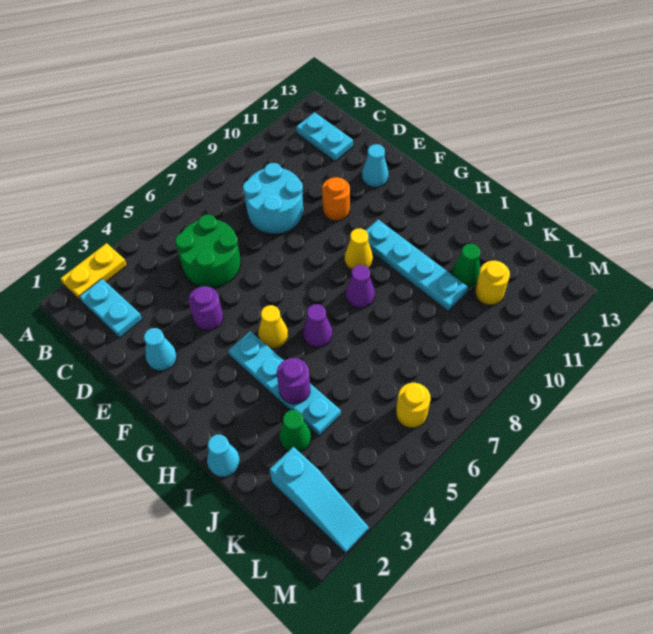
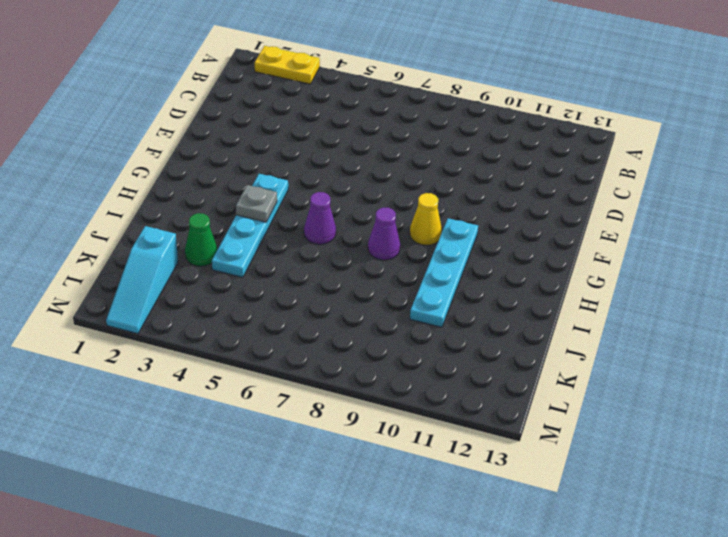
grey 1x1 plate [236,185,277,222] -> none
none -> cyan 1x2 plate [79,279,142,338]
none -> cyan 1x2 plate [296,112,353,161]
none -> green 2x2 round brick [175,215,241,288]

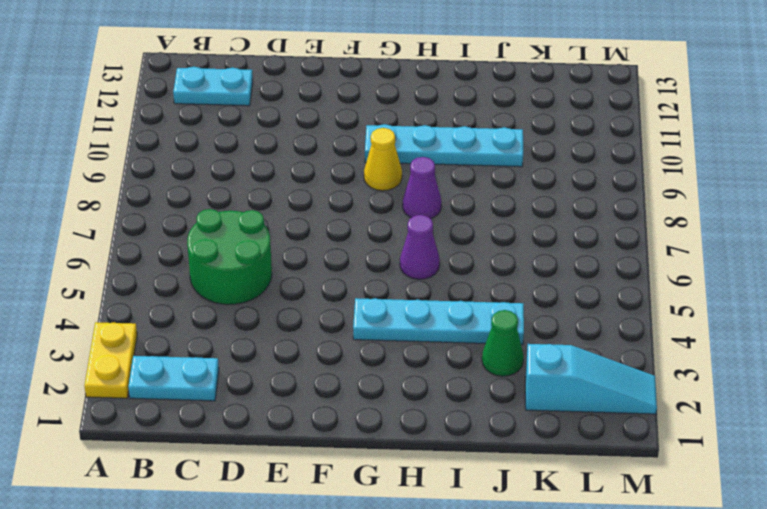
none -> cyan 2x2 round brick [243,163,303,234]
none -> cyan 1x1 cone [144,328,177,371]
none -> purple 1x1 round brick [188,286,223,331]

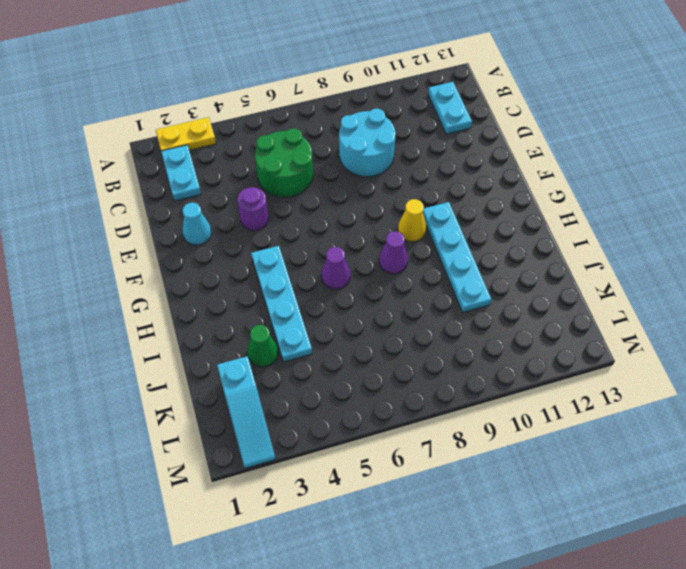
none -> orange 1x1 round brick [322,177,350,221]
none -> cyan 1x1 cone [362,144,389,187]
none -> yellow 1x1 cone [258,305,288,349]

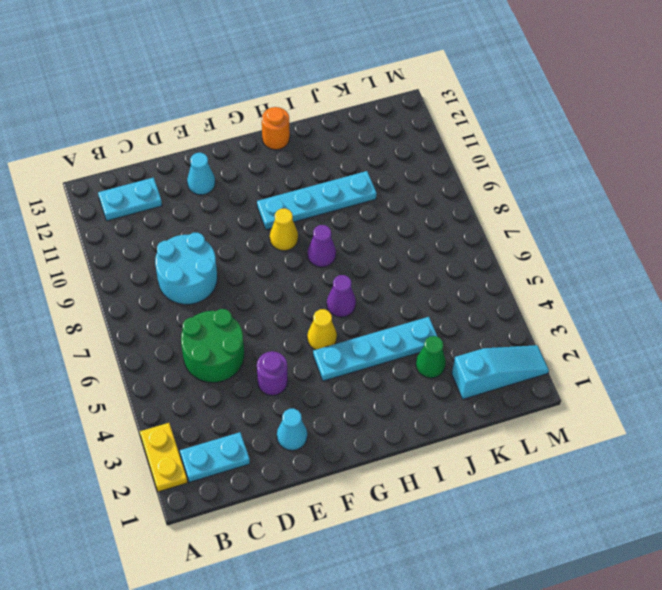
orange 1x1 round brick [262,107,290,150] -> orange 1x1 round brick moved to [322,177,350,221]
none -> cyan 1x1 cone [207,435,240,477]
none -> green 1x1 cone [452,244,480,287]
none -> yellow 1x1 round brick [475,261,510,305]

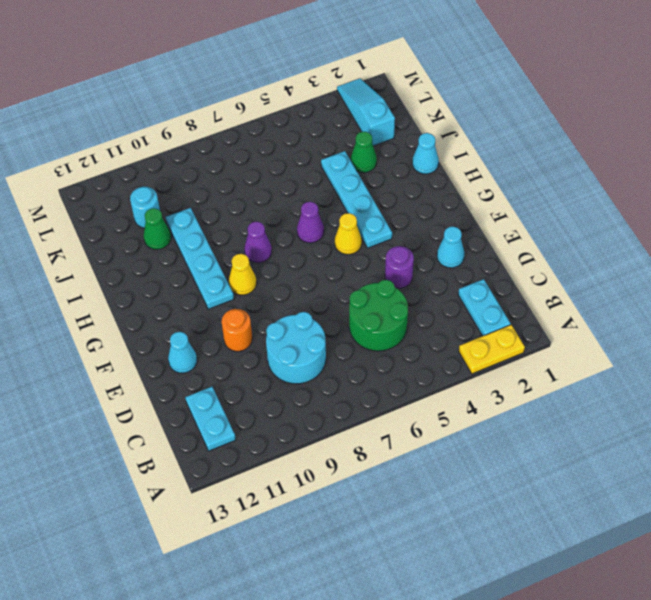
cyan 1x1 round brick [130,187,160,228] -> yellow 1x1 round brick [475,261,510,305]
none -> yellow 1x1 round brick [396,383,431,428]
none -> purple 1x1 round brick [277,358,310,404]

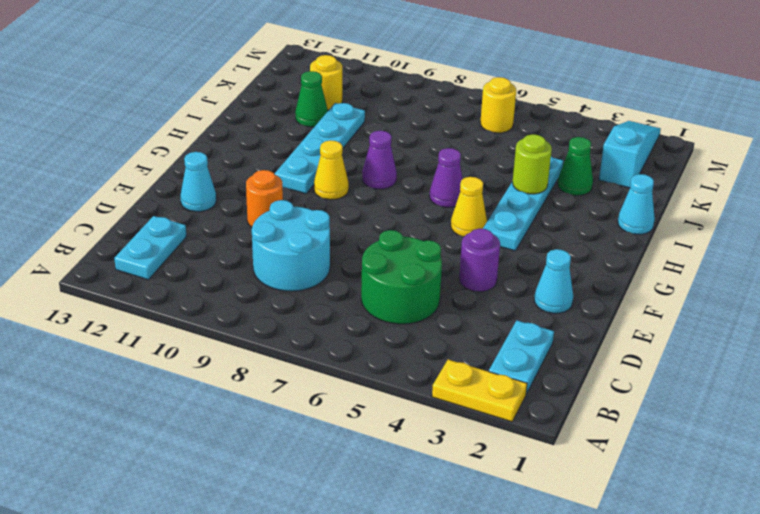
lime 1x1 round brick [513,134,552,194] -> purple 1x1 round brick [277,358,310,404]

